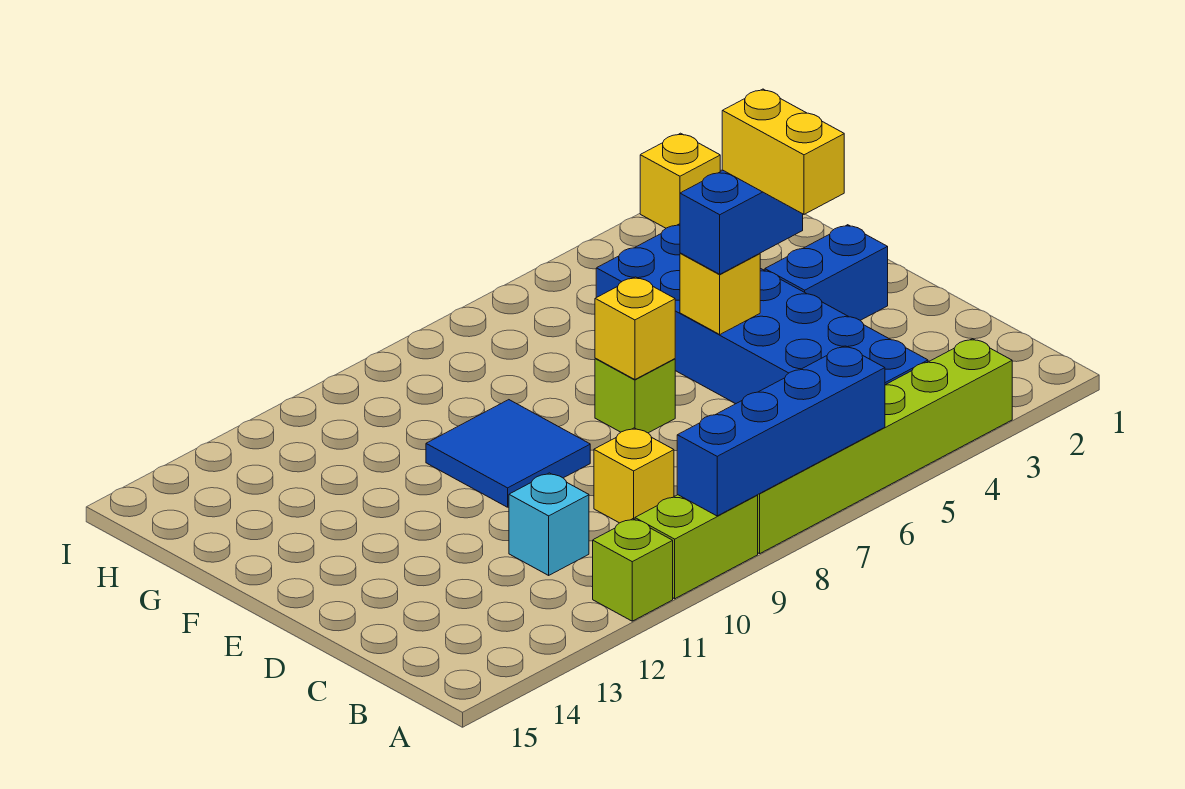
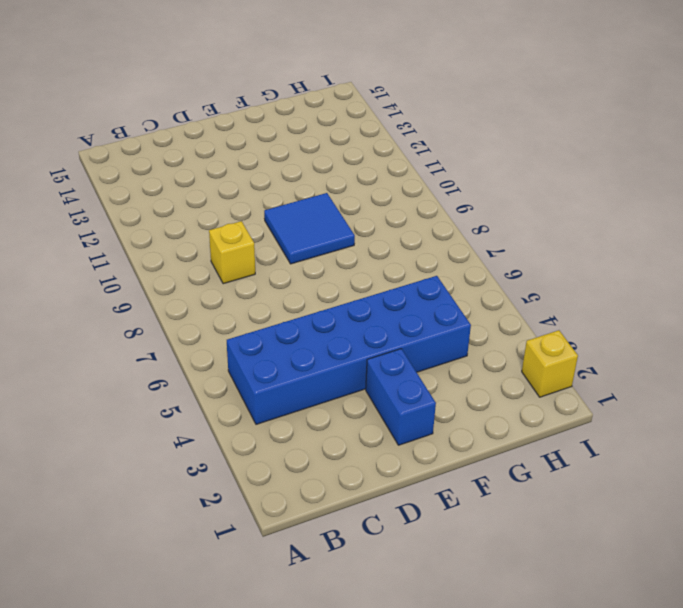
none -> lime 1x6 brick [757,339,1012,554]
none -> lime 1x2 brick [635,495,758,599]
none -> lime 1x1 brick [593,519,673,621]

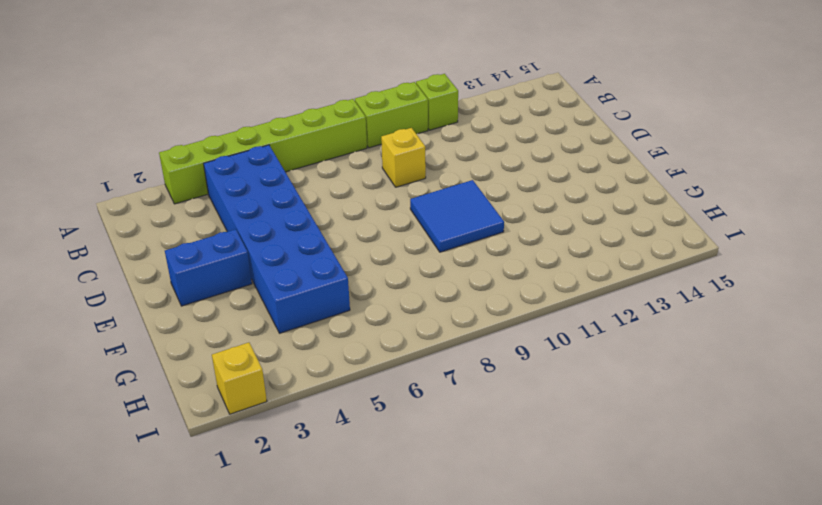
none -> cyan 1x1 brick [509,473,589,575]
none -> lime 1x1 brick [595,358,675,433]
none -> blue 1x4 brick [677,346,885,516]

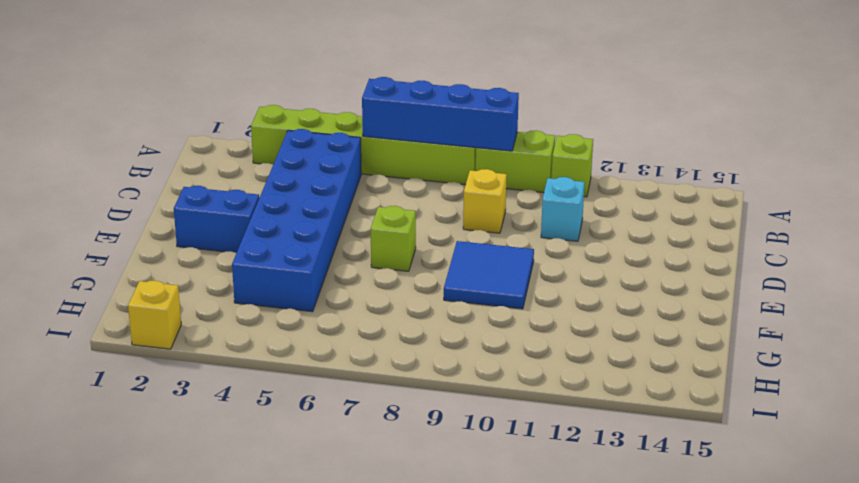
none -> yellow 1x1 brick [680,253,760,334]
none -> yellow 1x1 brick [595,277,675,380]
none -> blue 1x2 brick [680,171,803,274]

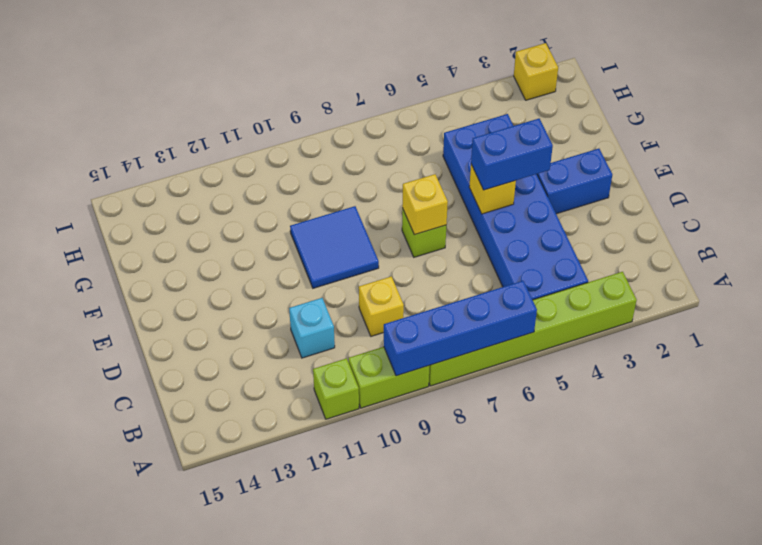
none -> yellow 1x2 brick [722,89,844,214]

